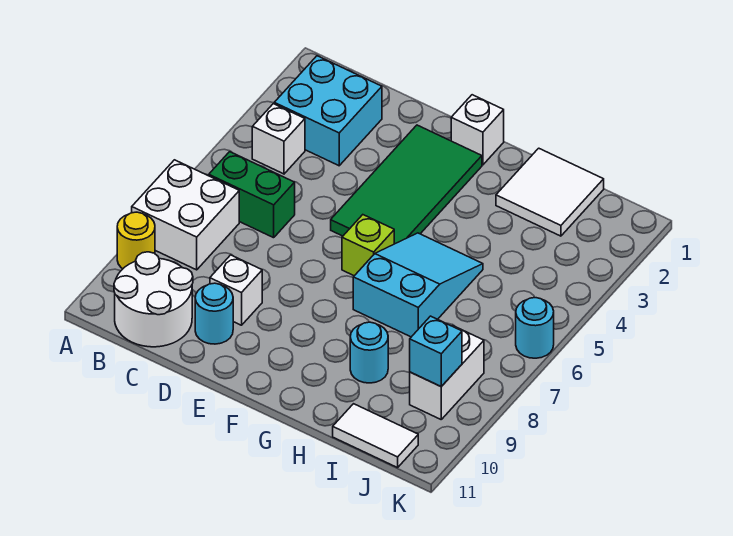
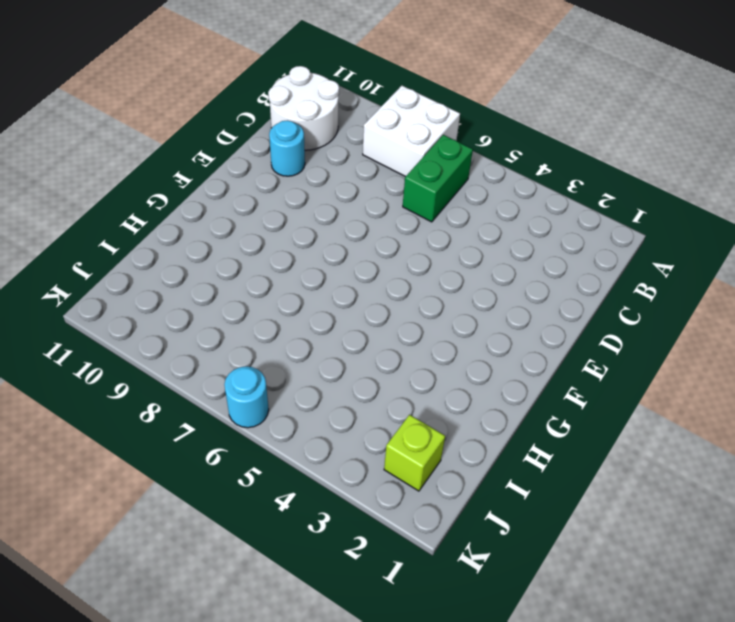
lime 1x1 brick [384,415,445,491] -> lime 1x1 brick moved to [342,215,394,276]
none -> yellow 1x1 round brick [117,212,155,269]
none -> cyan 2x2 brick [274,56,382,166]
none -> white 1x1 brick [252,104,305,174]

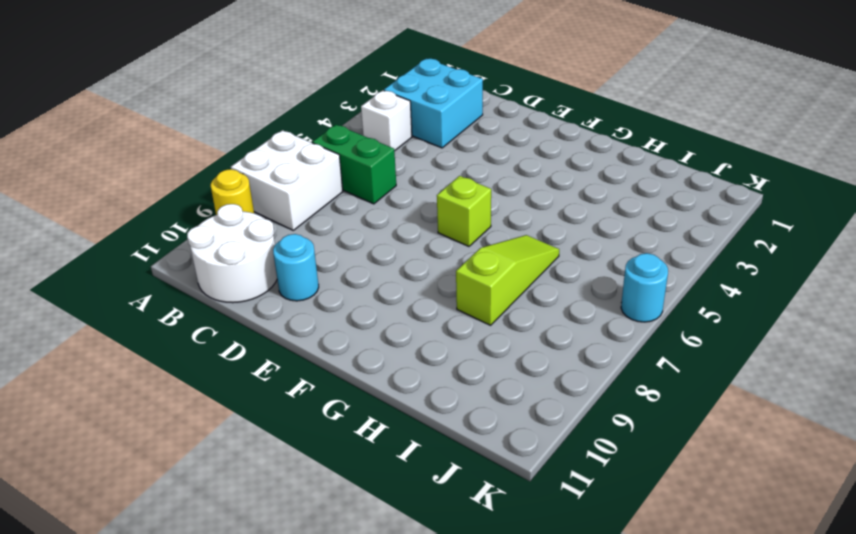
lime 1x3 slope [456,235,559,325] -> cyan 2x3 slope [353,233,483,337]
none -> white 1x1 brick [210,255,262,325]
none -> green 2x4 tile [331,125,482,244]
none -> white 1x1 brick [451,95,504,165]

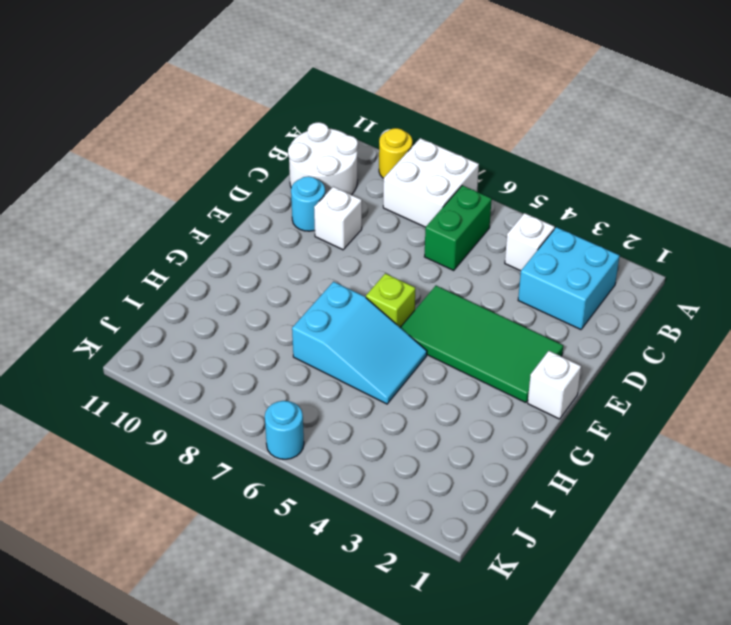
none -> white 2x2 tile [496,148,604,236]
none -> cyan 1x1 round brick [350,322,388,383]
none -> white 1x2 tile [333,404,418,468]

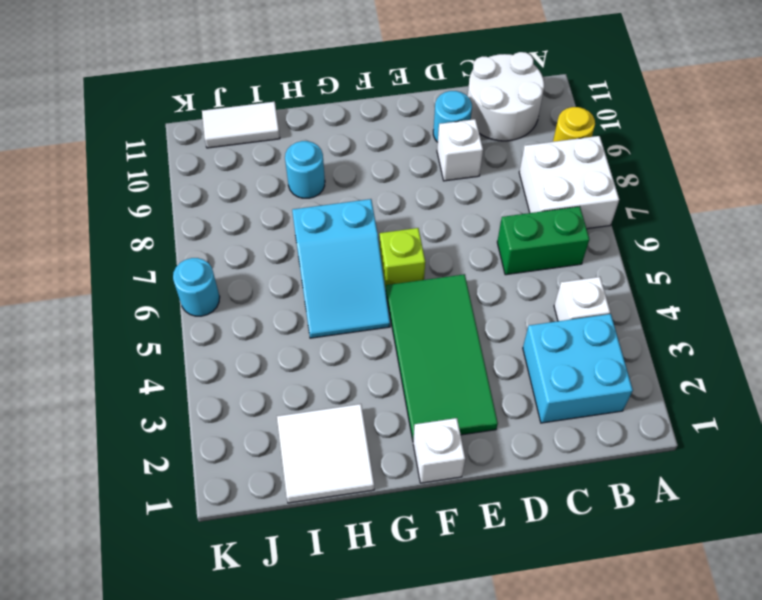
none -> white 1x2 brick [410,325,484,419]
none -> cyan 1x1 brick [410,316,462,386]

